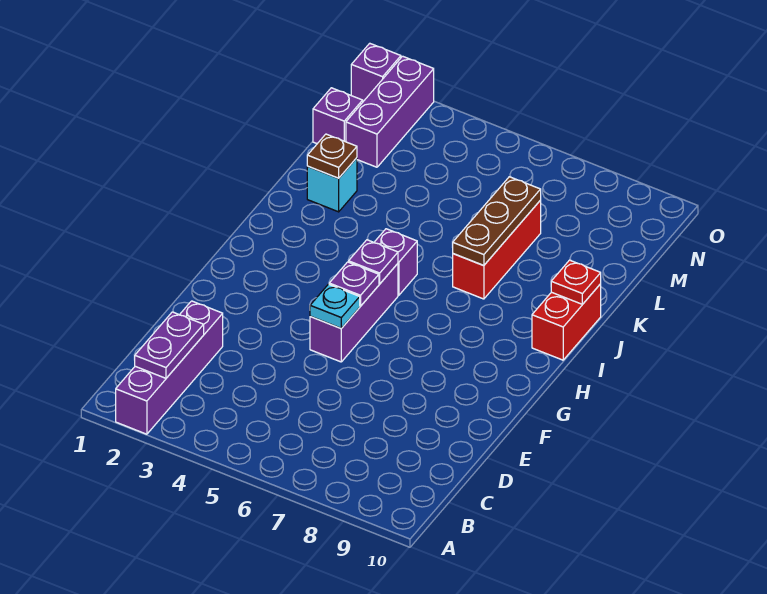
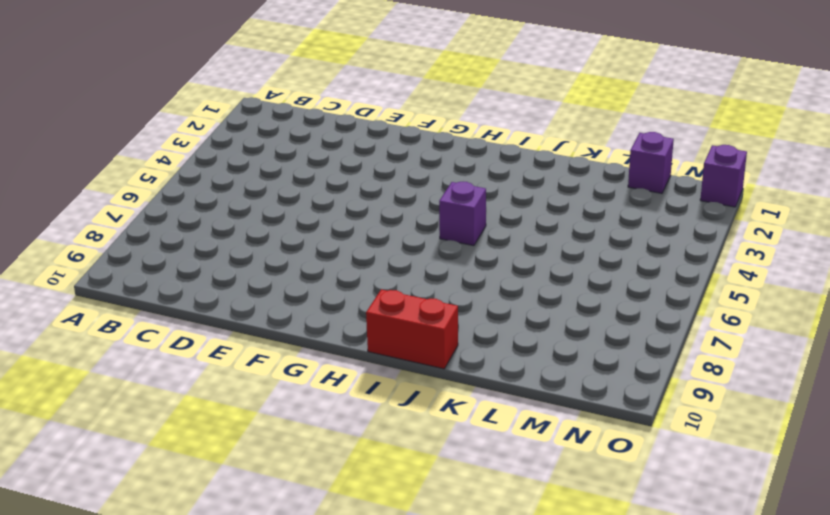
none -> purple 1x4 brick [116,301,223,434]
none -> purple 1x3 brick [310,264,398,362]
none -> red 1x3 brick [453,201,541,299]

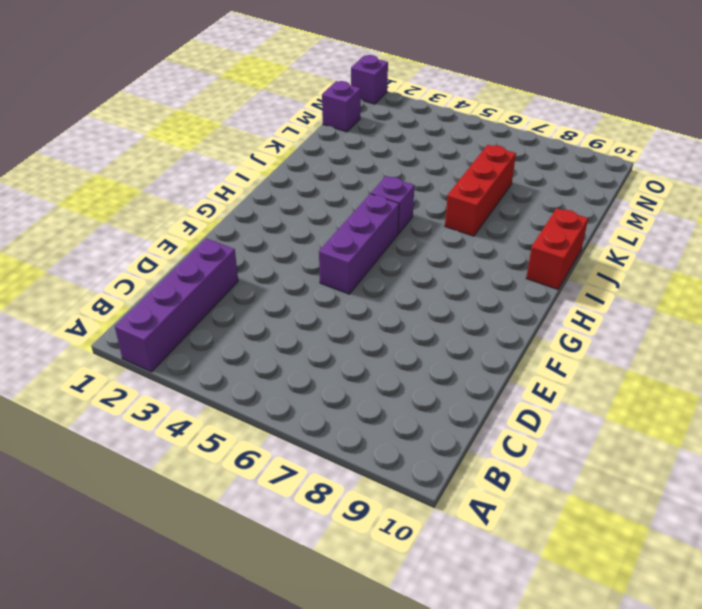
none -> cyan 1x1 brick [307,158,357,212]
none -> purple 1x3 brick [346,56,434,167]
none -> purple 1x2 plate [135,312,204,378]

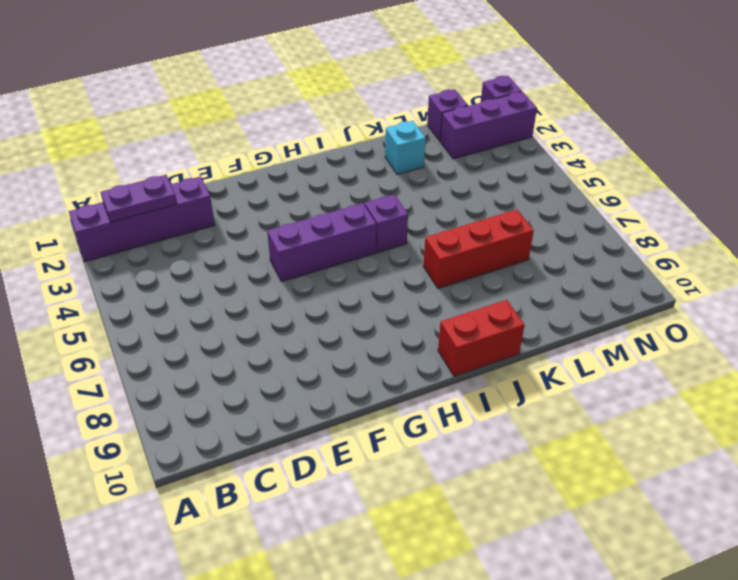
none -> cyan 1x1 plate [310,284,360,328]
none -> purple 1x1 plate [329,262,379,306]
none -> purple 1x1 plate [349,240,398,284]

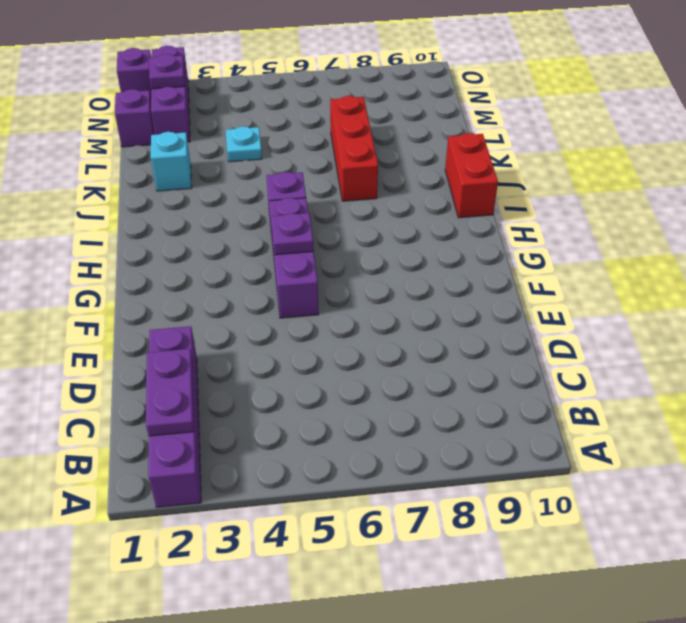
cyan 1x1 plate [226,126,262,162] -> cyan 1x1 plate moved to [310,284,360,328]
purple 1x1 plate [149,54,185,89] -> purple 1x1 plate moved to [349,240,398,284]
none -> brown 1x3 plate [453,177,541,266]
none -> red 1x1 plate [551,260,601,304]
none -> brown 1x1 plate [307,134,357,178]

